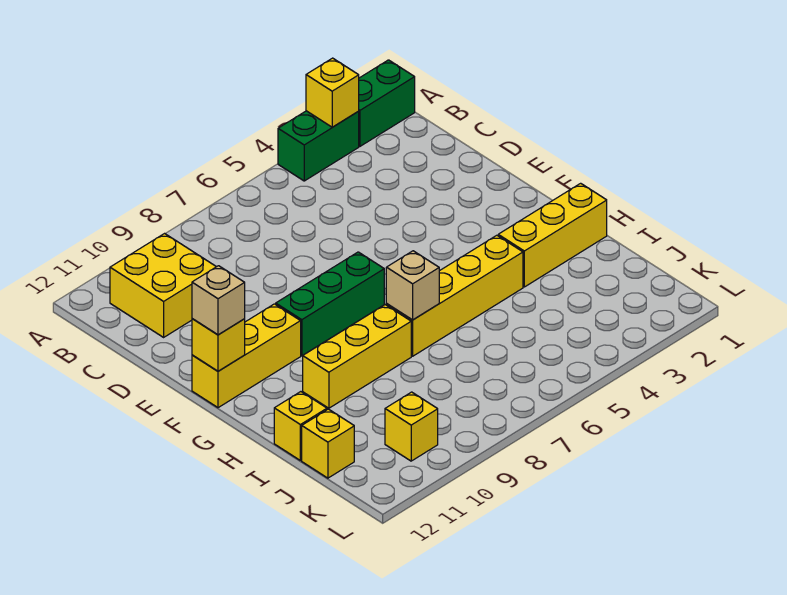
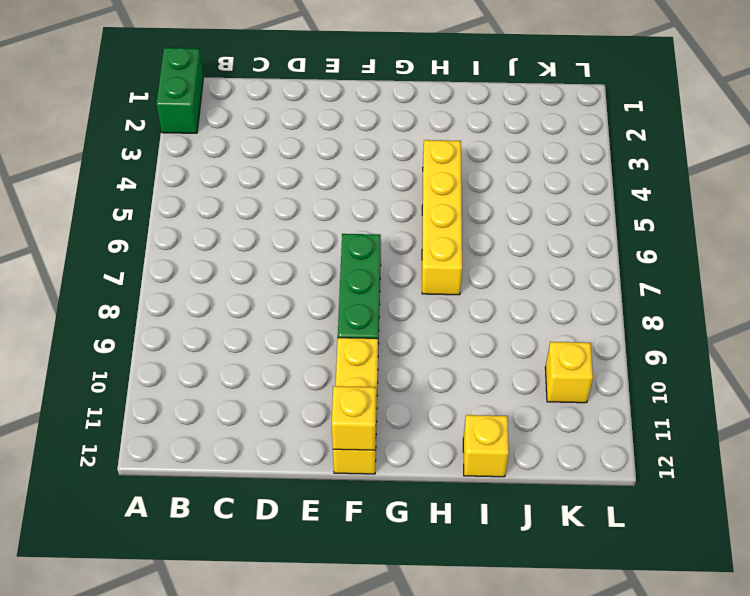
none -> green 1x2 brick [278,111,359,181]
none -> yellow 2x2 brick [110,234,216,337]
none -> yellow 1x3 brick [498,183,607,287]

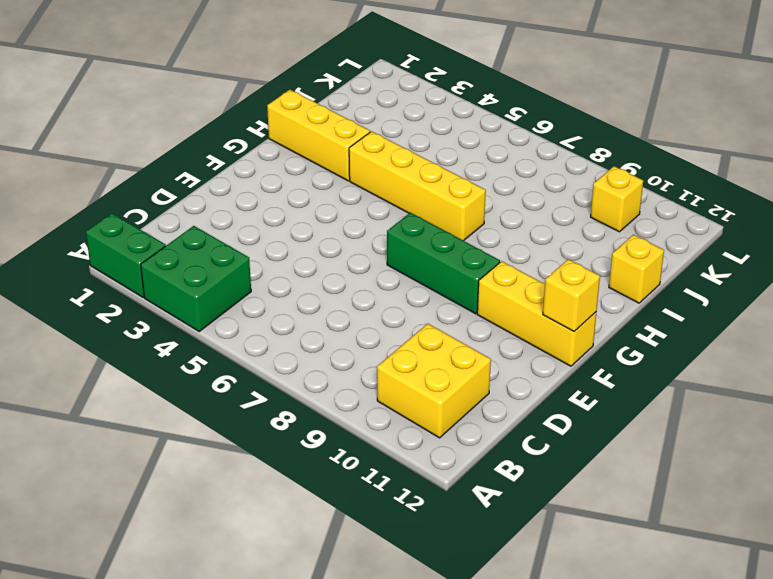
green 2x2 brick [141,226,251,331] -> green 1x2 brick [278,111,359,181]
none -> yellow 1x3 brick [303,305,411,408]
none -> yellow 1x1 brick [302,409,354,478]
none -> yellow 1x1 brick [306,58,359,127]

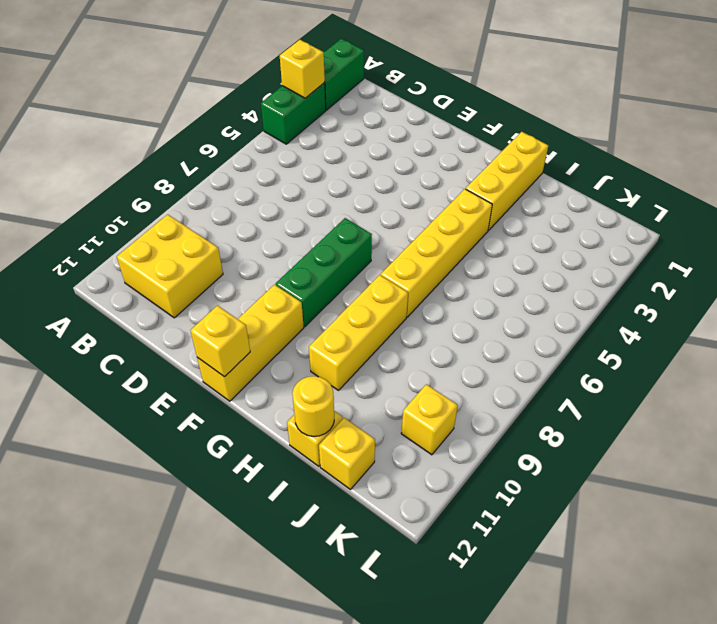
yellow 1x1 round brick [292,376,334,436] -> none
none -> tan 1x1 brick [386,251,439,320]
none -> tan 1x1 brick [192,266,245,335]

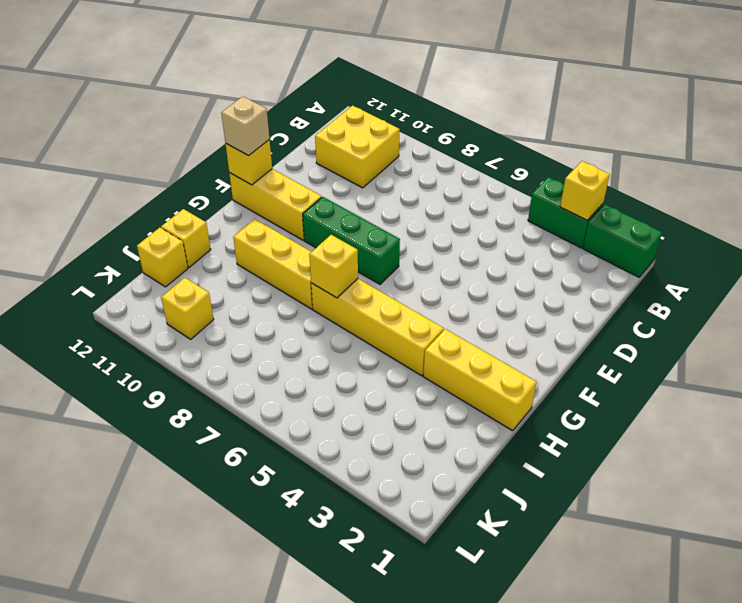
yellow 1x1 brick [309,235,358,298] -> tan 1x1 brick [386,251,439,320]

